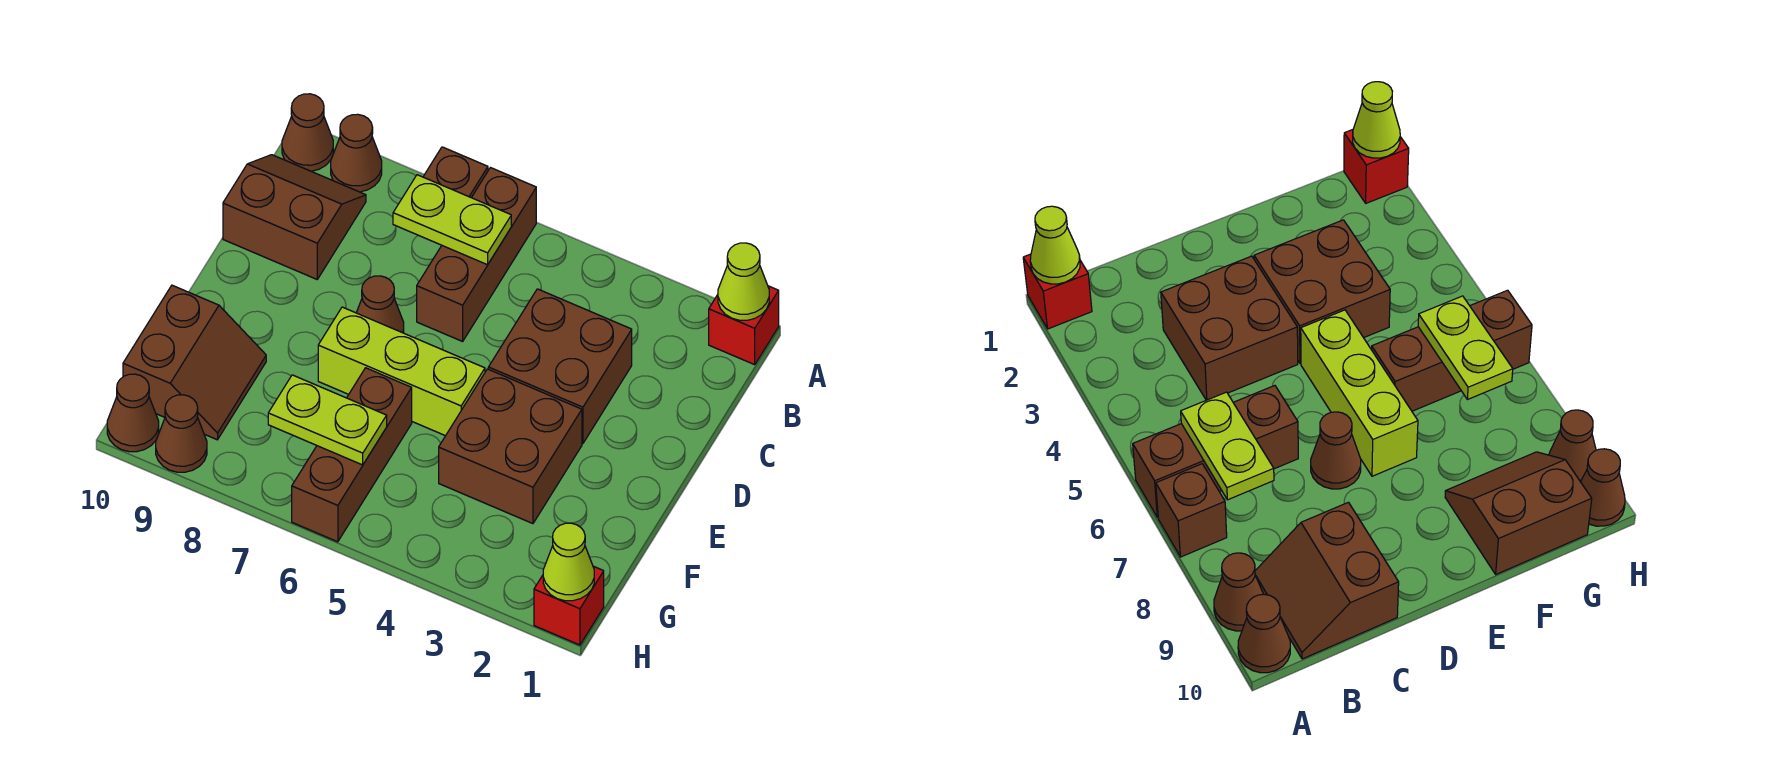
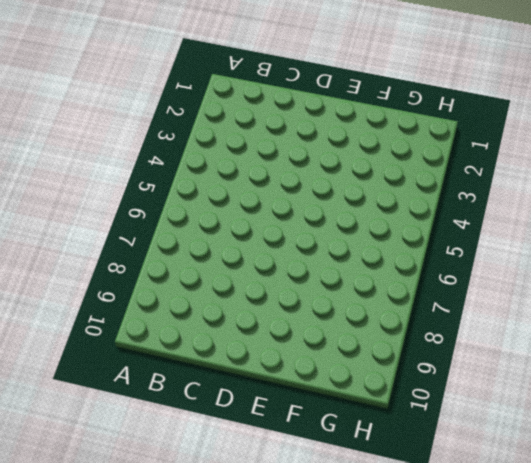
none -> red 1x1 brick [709,286,779,365]
none -> brown 1x3 brick [417,168,536,341]
none -> brown 1x1 brick [423,147,488,198]

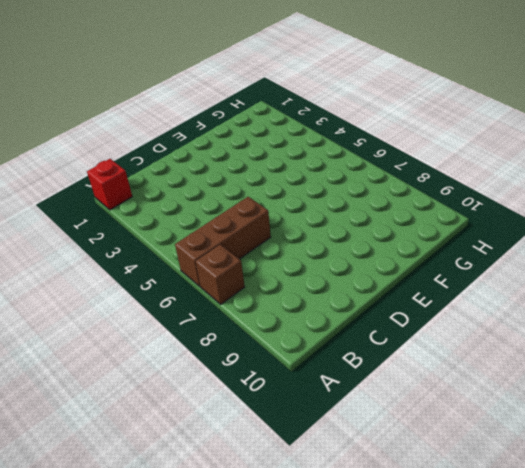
none -> brown 1x1 cone [331,114,382,192]
none -> brown 1x1 cone [282,94,333,171]
none -> brown 2x2 slope [223,155,366,279]

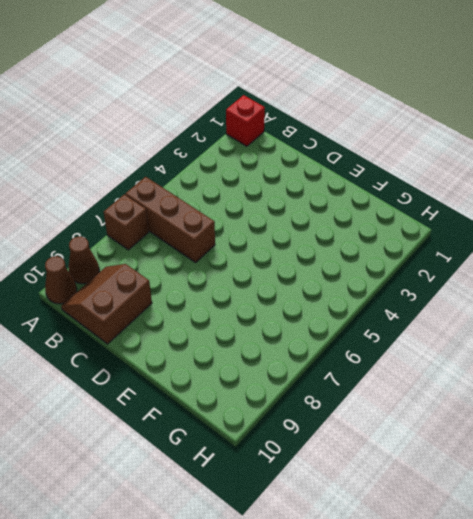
none -> brown 2x2 brick [488,289,632,443]
none -> brown 1x1 cone [356,276,404,333]
none -> brown 2x2 brick [439,369,582,524]

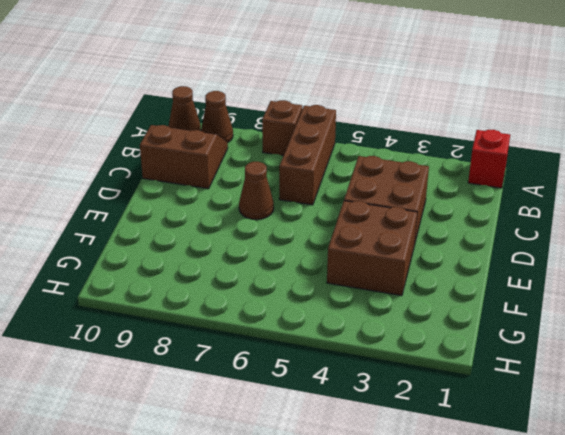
none -> lime 1x3 brick [318,307,485,436]
none -> brown 1x3 brick [292,368,412,542]
none -> brown 2x2 slope [123,285,266,440]

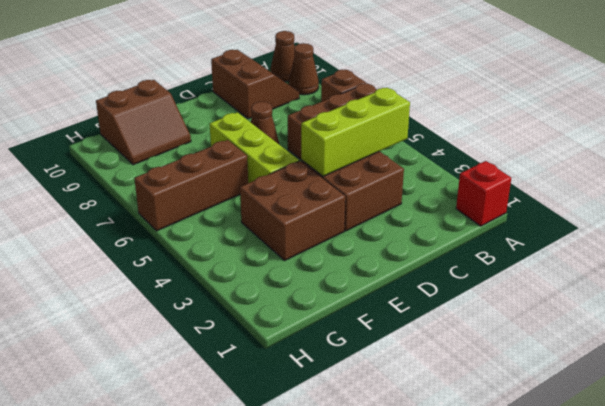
lime 1x3 brick [301,88,410,176] -> none
none -> red 1x1 brick [534,566,604,645]
none -> brown 1x1 cone [156,395,207,472]
none -> brown 1x1 cone [107,374,159,452]

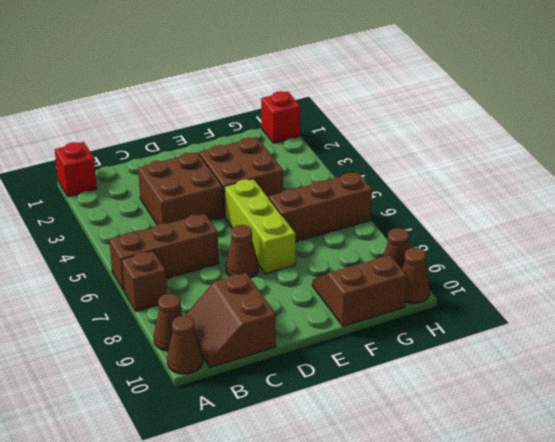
none -> lime 1x1 cone [718,243,769,320]
none -> lime 1x2 plate [393,175,511,265]
none -> lime 1x2 plate [268,375,387,465]

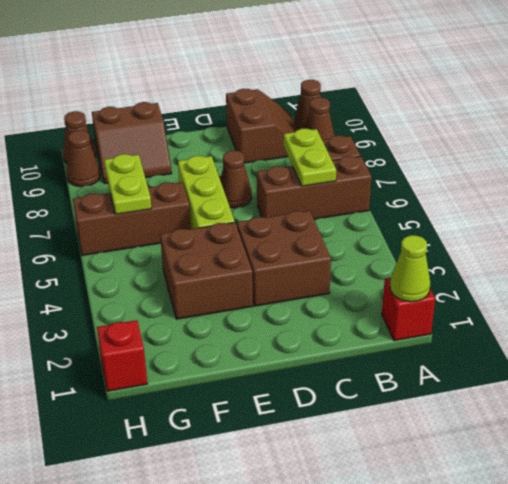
none -> lime 1x1 cone [543,523,594,601]

